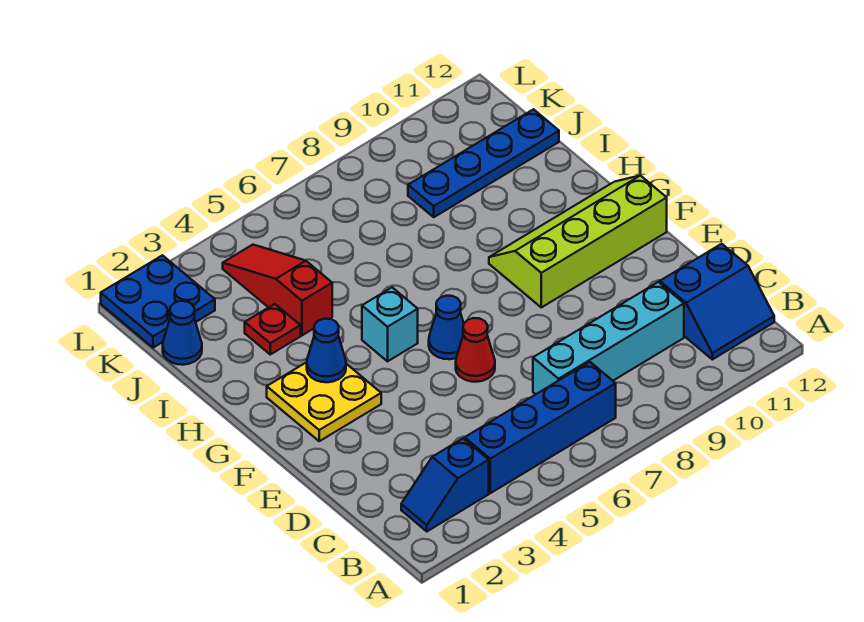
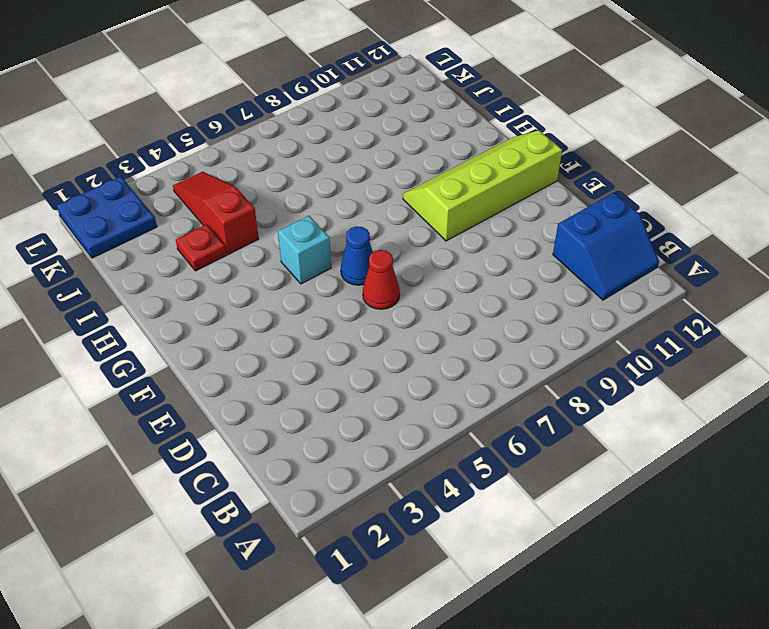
none -> blue 1x2 slope [401,438,489,531]
none -> blue 1x4 brick [465,362,616,493]
none -> cyan 1x4 brick [533,282,684,394]

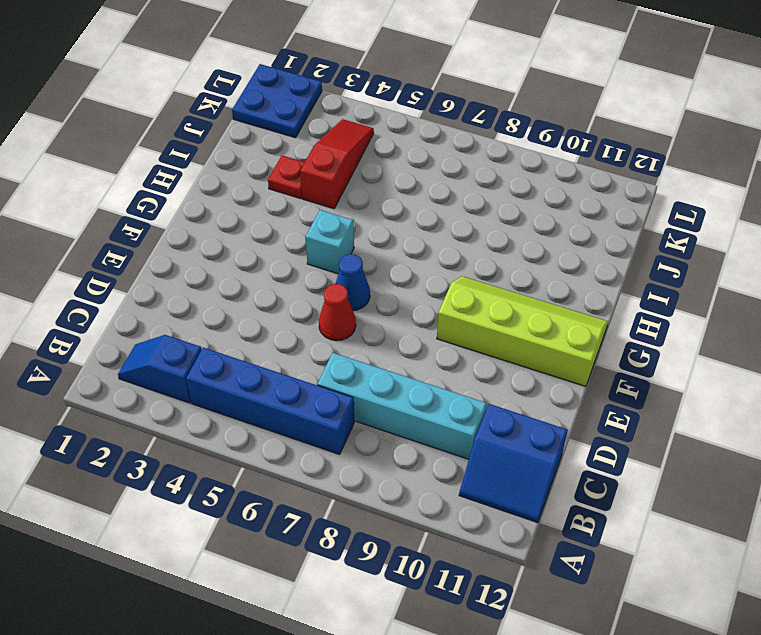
none -> yellow 2x2 plate [267,362,381,441]
none -> blue 1x1 cone [163,301,202,365]
none -> blue 1x4 plate [408,109,559,217]

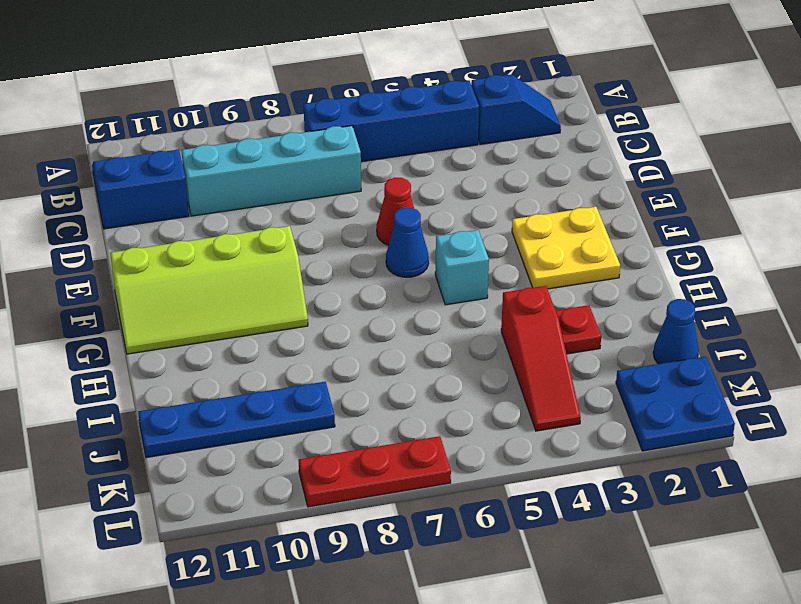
red 1x3 plate [299,436,451,507] -> none
none -> blue 1x1 cone [307,319,346,382]

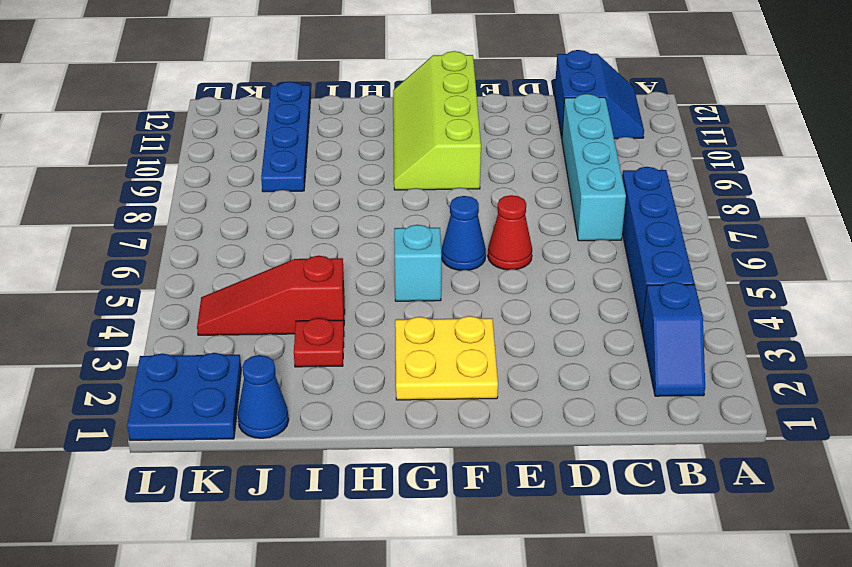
none -> blue 1x1 cone [307,319,346,382]

